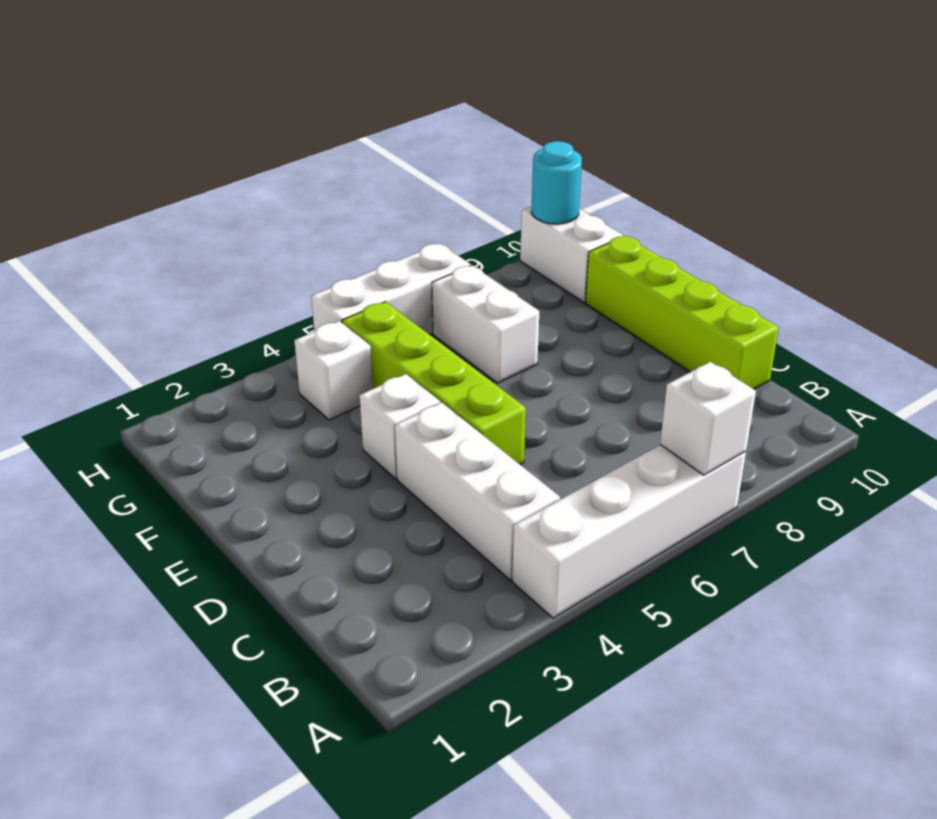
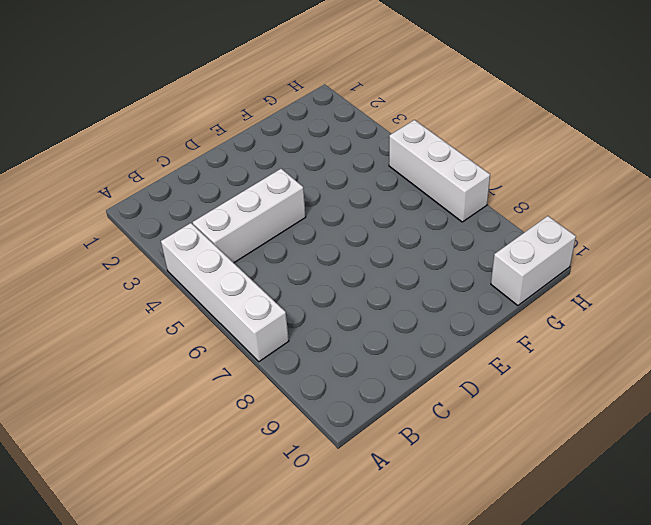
none -> lime 1x4 brick [585,236,779,389]
none -> lime 1x4 brick [342,302,526,465]

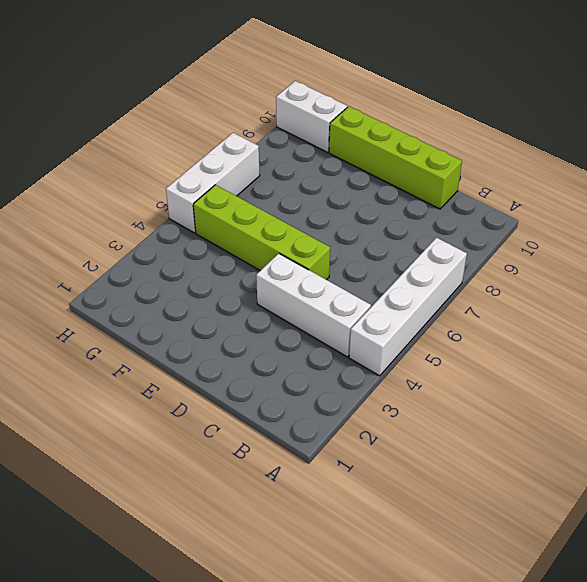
none -> white 1x1 brick [360,374,440,479]
none -> white 1x2 brick [432,265,539,383]

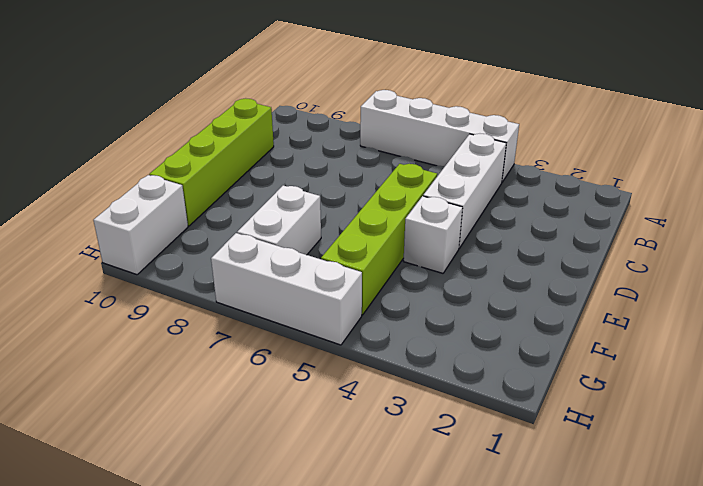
none -> white 1x1 brick [294,321,373,420]
none -> white 1x1 brick [660,362,756,475]

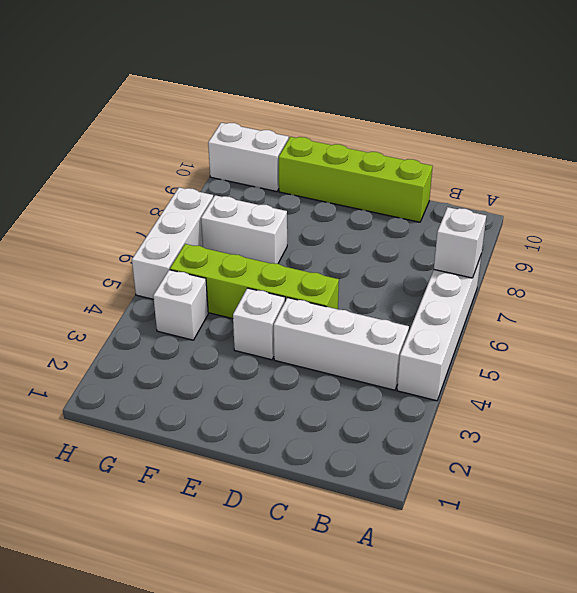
none -> cyan 1x1 round brick [531,141,582,224]

